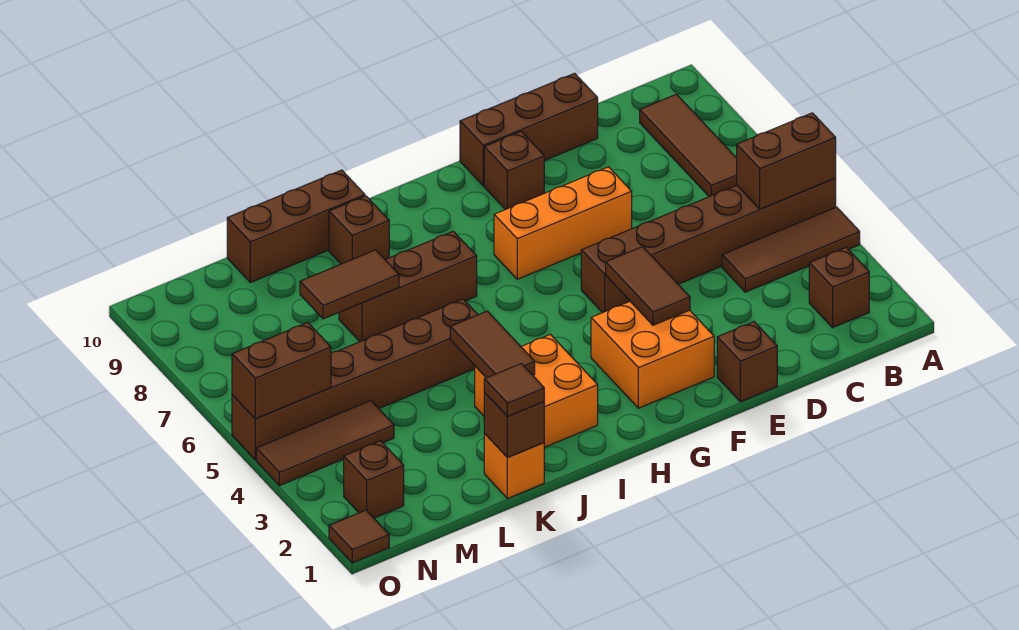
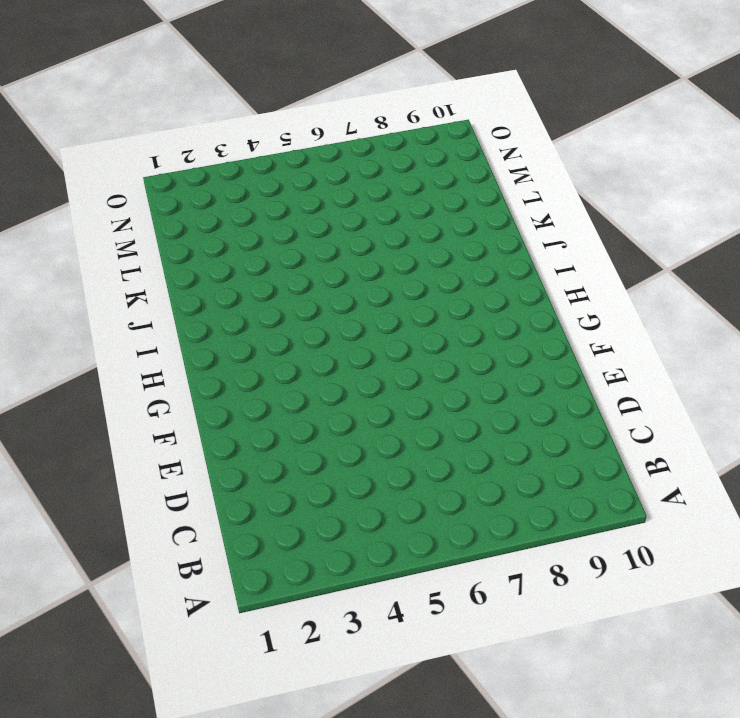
none -> brown 1x3 tile [722,207,860,292]
none -> brown 1x6 brick [581,179,836,313]
none -> brown 1x1 brick [809,247,869,327]

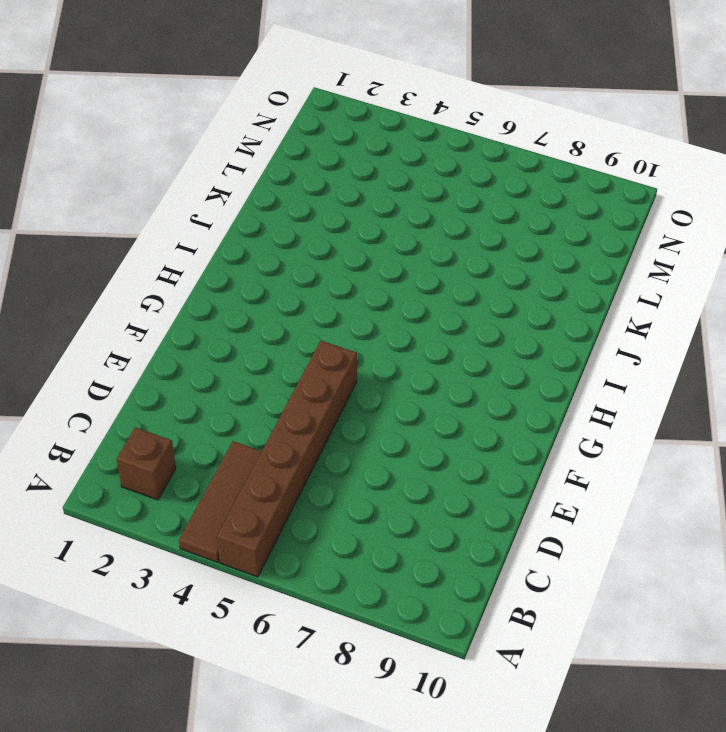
none -> brown 1x3 tile [640,94,737,197]
none -> brown 1x3 brick [460,73,598,186]
none -> brown 1x1 brick [717,322,777,402]

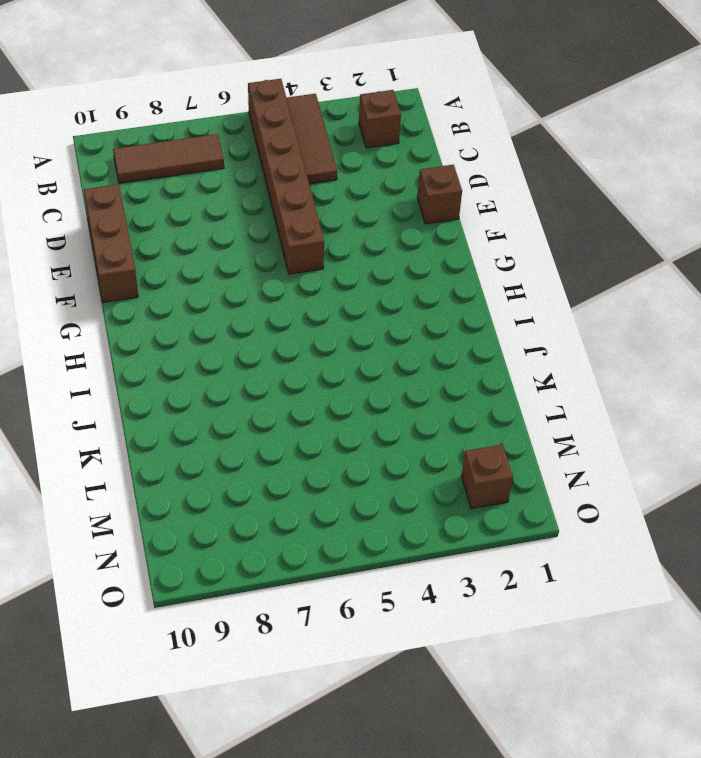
none -> orange 1x3 brick [494,167,632,279]
none -> orange 2x2 brick [591,302,714,408]
none -> brown 1x1 brick [484,131,544,210]

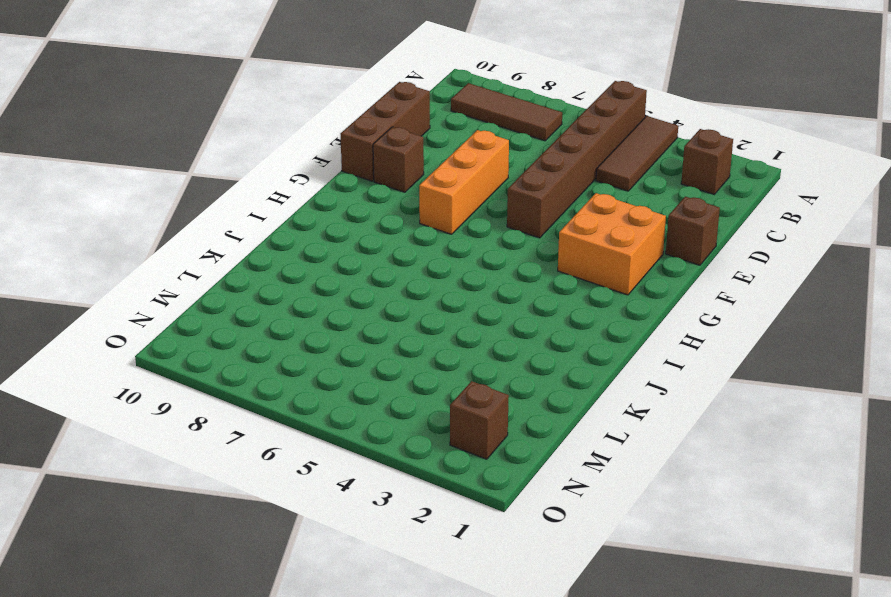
none -> orange 2x2 brick [475,334,598,447]
none -> brown 1x3 brick [339,231,477,342]
none -> brown 1x6 brick [232,299,478,460]

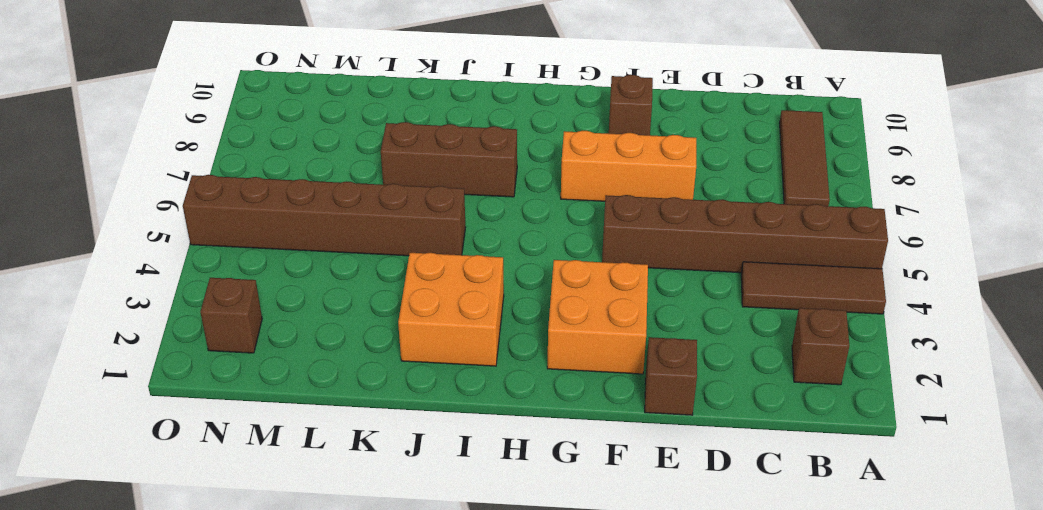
none -> brown 1x3 brick [460,73,598,186]
none -> brown 1x1 brick [329,196,389,264]
none -> brown 1x3 brick [227,170,365,283]

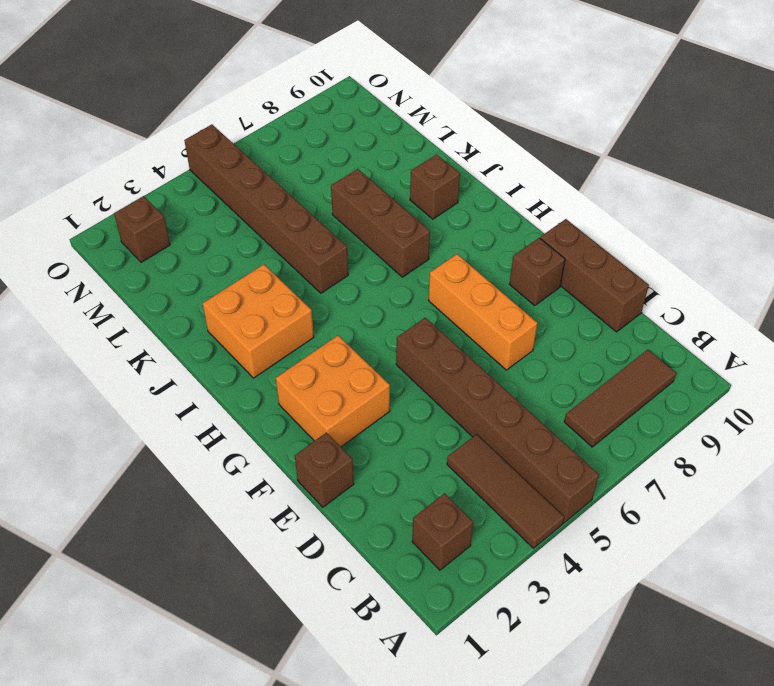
none -> brown 1x3 brick [227,170,365,283]
none -> orange 1x1 brick [484,434,544,499]
none -> brown 1x3 tile [256,401,394,486]

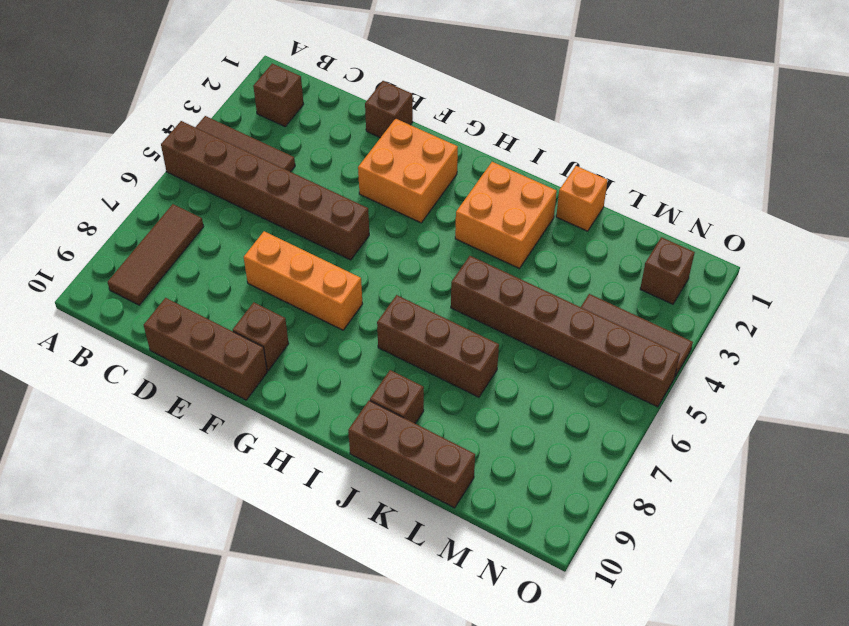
none -> brown 1x1 tile [329,510,389,563]
none -> brown 1x2 brick [737,113,836,209]
none -> brown 1x2 tile [606,247,690,325]

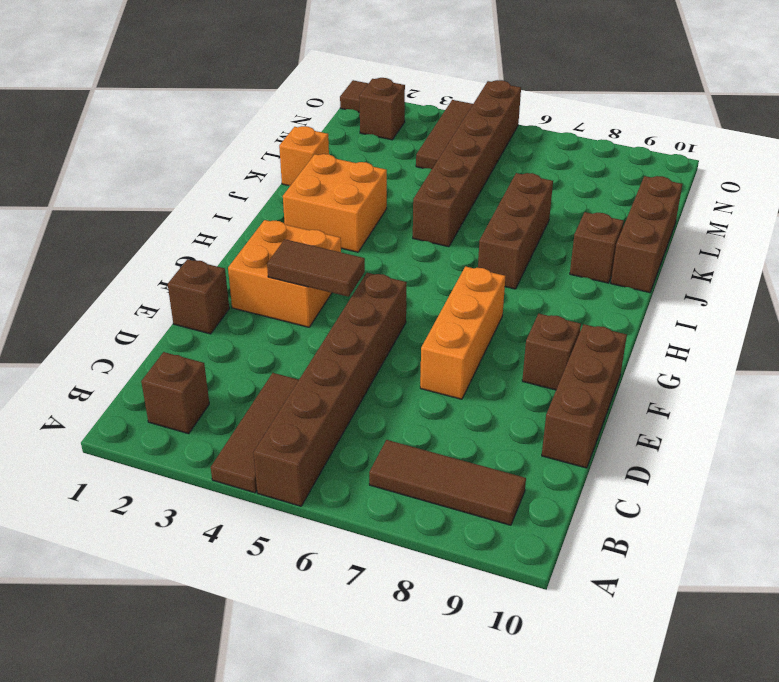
none -> brown 1x2 brick [737,113,836,209]
none -> brown 1x2 tile [450,311,535,378]
none -> brown 1x1 brick [484,393,544,457]

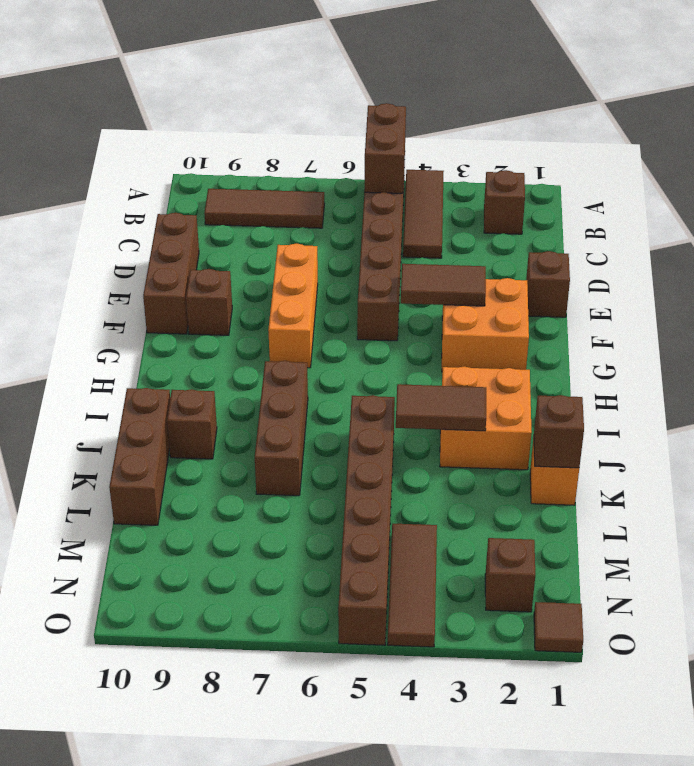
none -> brown 1x2 tile [300,250,399,319]
none -> brown 1x2 brick [232,322,331,419]
none -> brown 1x1 tile [484,364,544,416]

